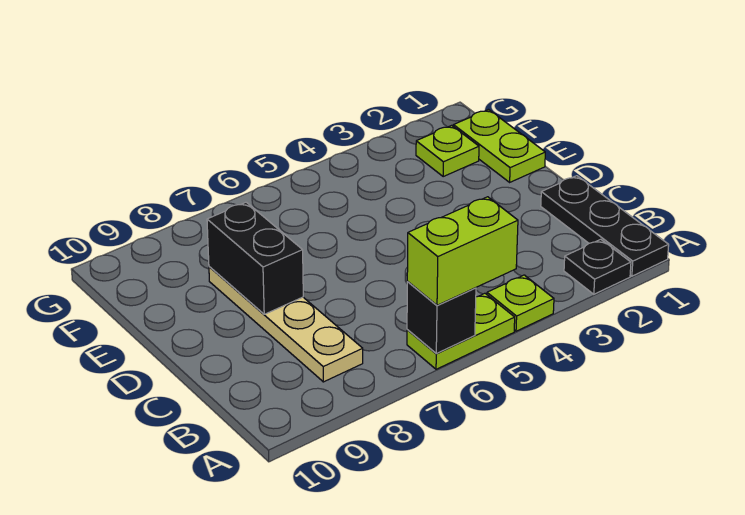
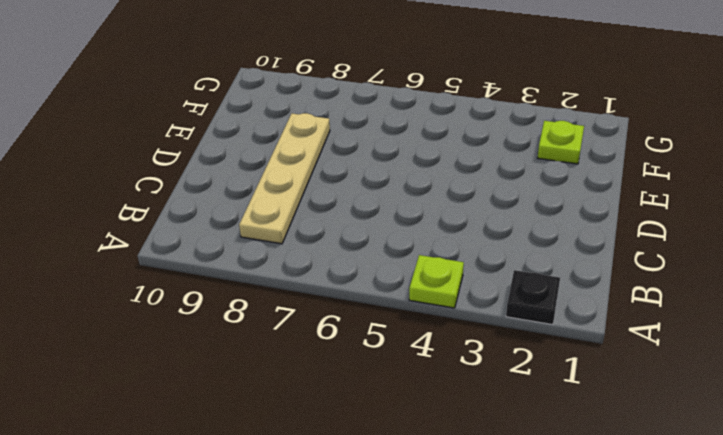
none -> black 1x3 plate [541,176,669,276]
none -> lime 1x2 plate [407,293,515,369]

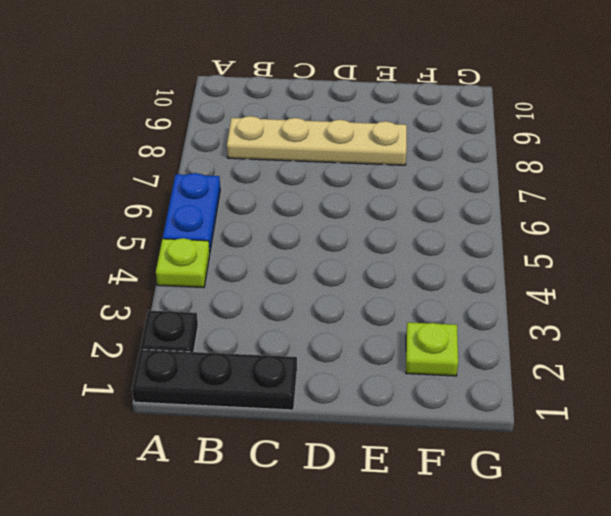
blue 1x2 plate [163,173,220,250] -> lime 1x2 plate [407,293,515,369]
none -> lime 1x2 plate [453,110,545,182]
none -> black 1x1 brick [407,282,476,353]

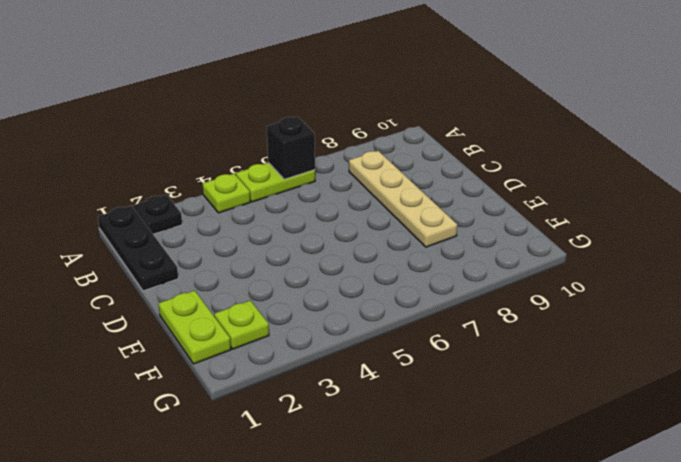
none -> black 1x2 brick [207,202,303,314]
none -> lime 1x2 brick [407,197,518,305]

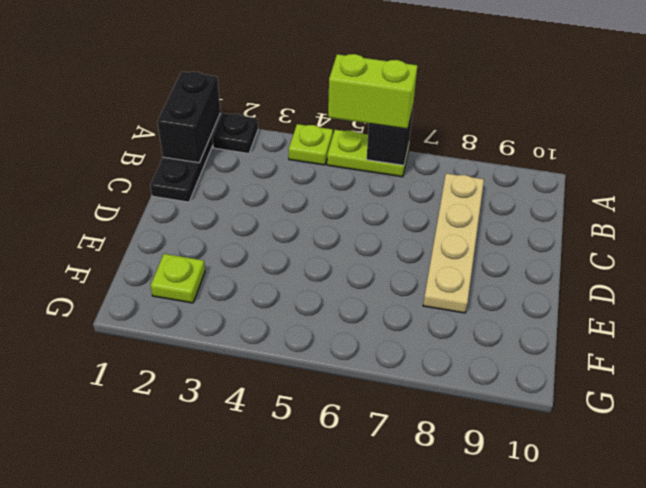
black 1x2 brick [157,71,220,163] -> black 1x2 brick moved to [207,202,303,314]
none -> lime 1x2 plate [453,110,545,182]

